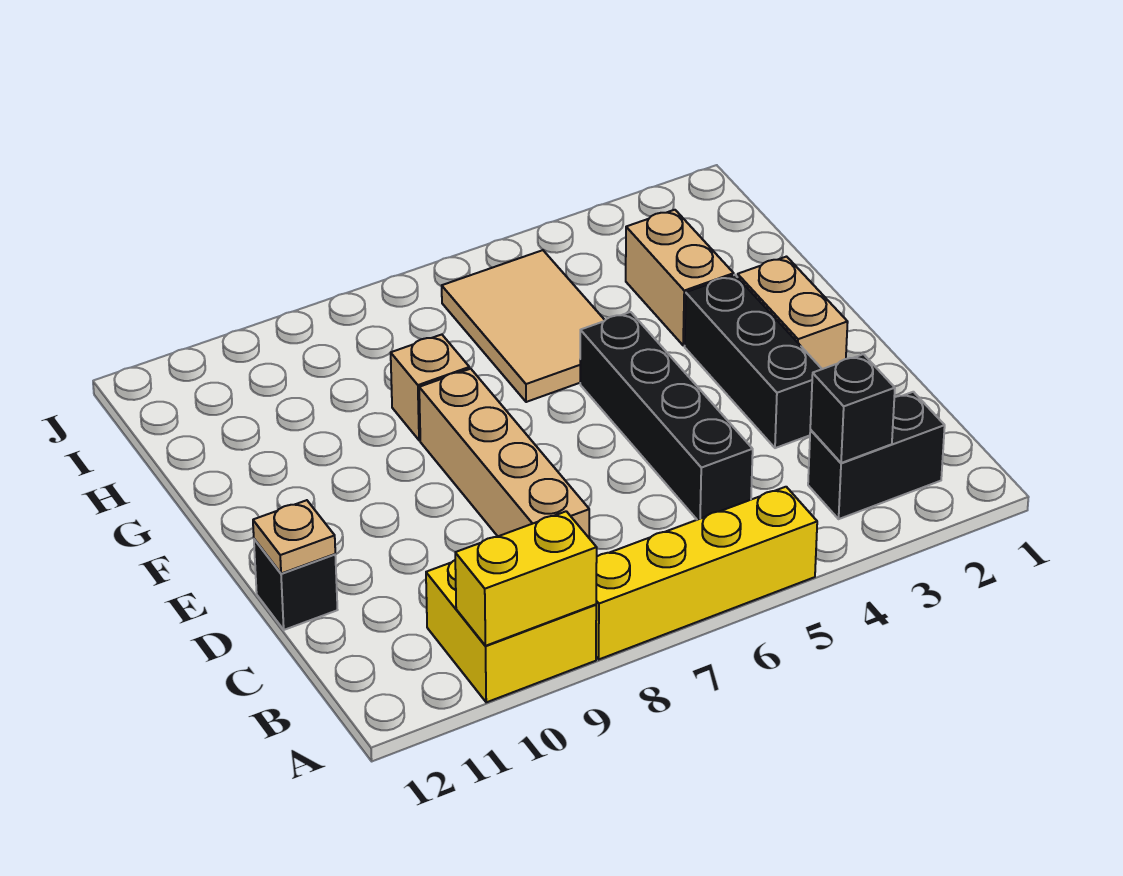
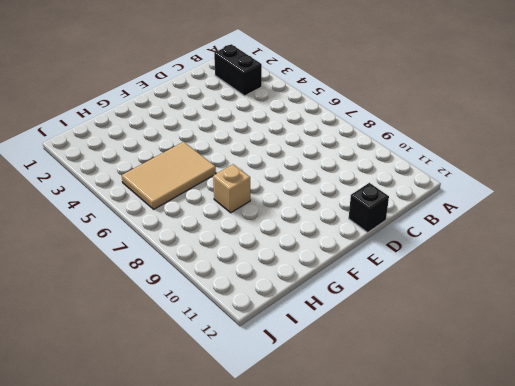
none -> yellow 1x4 brick [596,487,817,659]
none -> yellow 2x2 brick [426,560,596,702]
none -> black 1x4 brick [580,312,753,520]

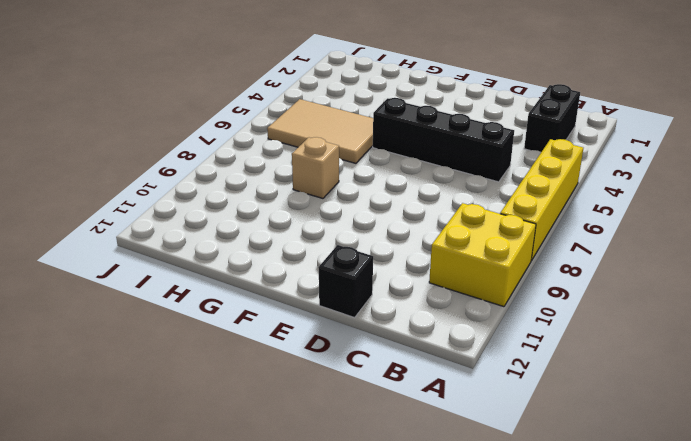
none -> tan 1x4 brick [419,369,589,538]
none -> black 1x3 brick [685,275,822,448]
none -> tan 1x2 brick [738,257,848,369]

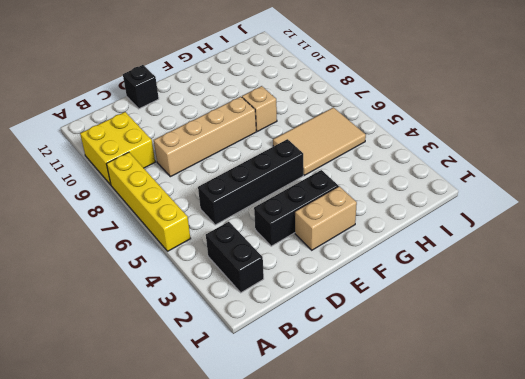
none -> tan 1x2 brick [626,210,734,345]
none -> yellow 1x2 brick [455,511,597,646]
none -> black 1x1 brick [810,354,895,463]

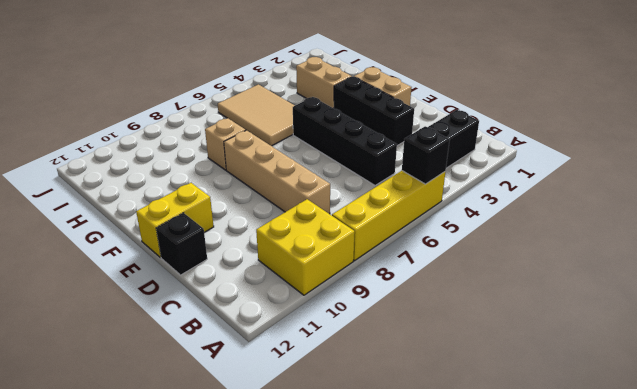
black 1x1 brick [402,126,450,184] -> black 1x1 brick moved to [810,354,895,463]
yellow 1x2 brick [136,183,214,257] -> yellow 1x2 brick moved to [455,511,597,646]
none -> tan 1x1 plate [253,500,335,574]

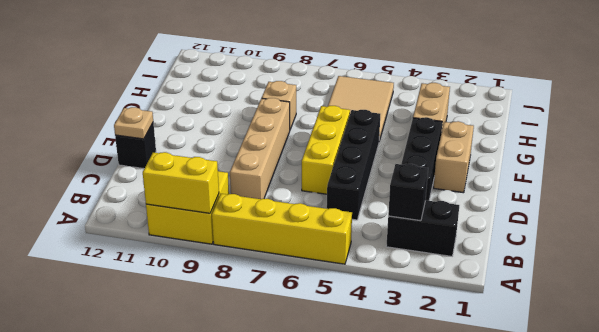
yellow 1x3 brick [302,106,350,194] -> none

